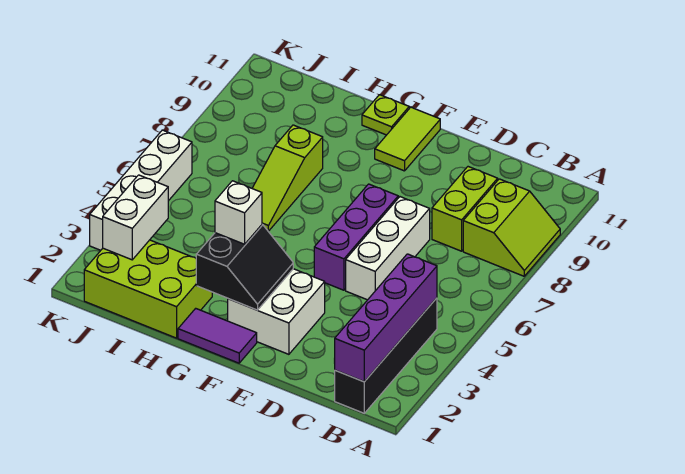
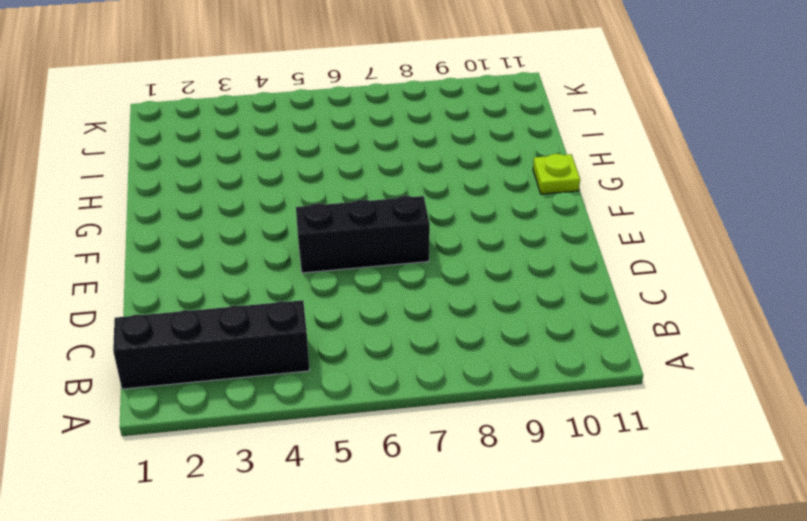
black 1x3 brick [296,196,430,273] -> purple 1x3 brick [314,184,398,290]
none -> lime 2x2 slope [463,179,560,276]
none -> lime 1x2 brick [432,167,498,251]
none -> white 1x3 brick [346,197,430,300]

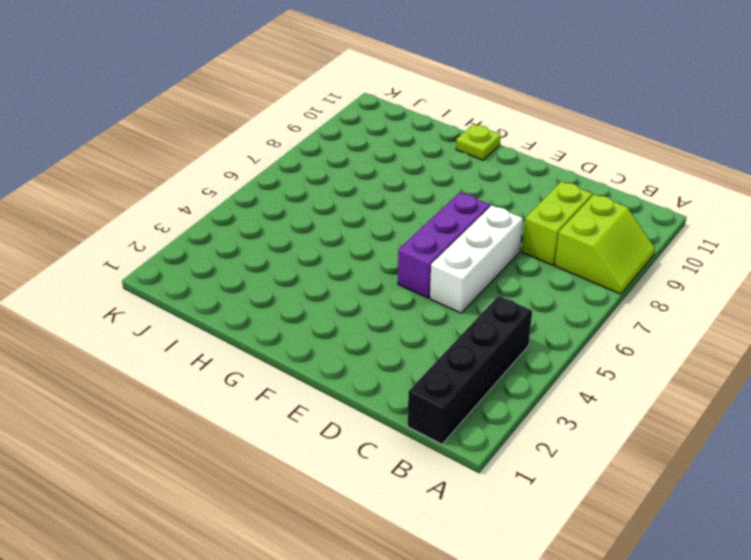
none -> white 2x2 brick [228,269,325,354]
none -> purple 1x2 tile [178,308,257,363]
none -> lime 1x2 tile [375,107,440,171]

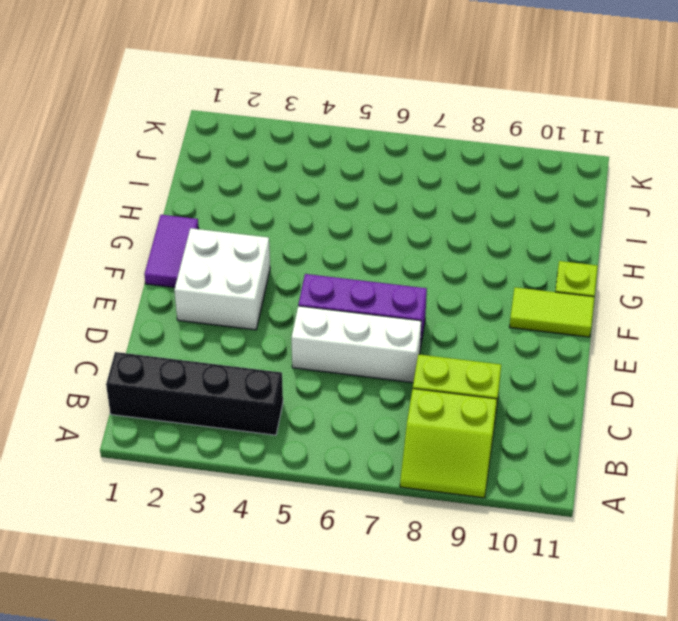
none -> lime 2x3 brick [84,240,212,338]
none -> lime 1x3 slope [252,125,323,231]
none -> white 1x4 brick [90,130,192,250]

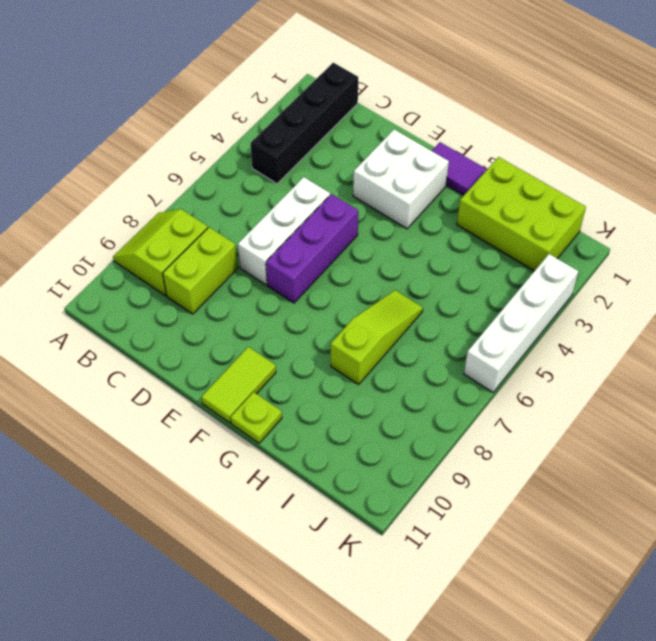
none -> purple 1x4 brick [334,254,437,382]
none -> black 2x2 slope [196,225,293,310]
none -> white 1x2 brick [103,175,168,260]

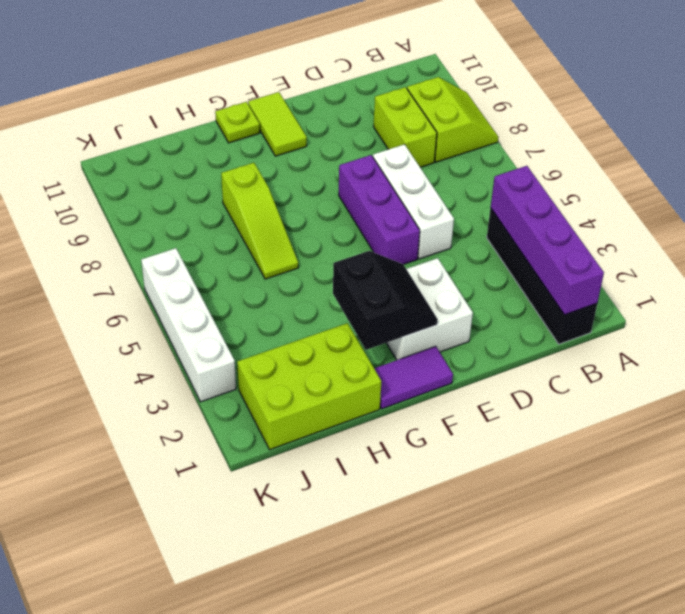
none -> white 1x2 brick [103,175,168,260]
none -> white 1x1 brick [215,181,262,244]

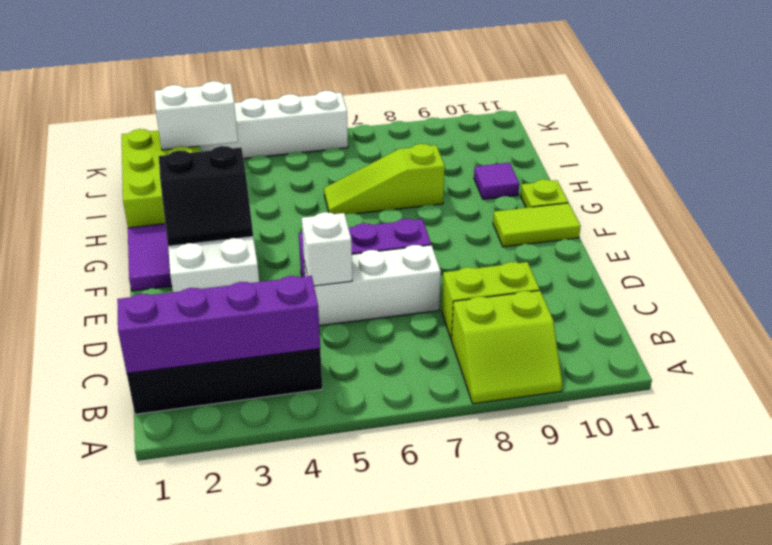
white 1x1 brick [302,212,352,286] -> white 1x1 brick moved to [215,181,262,244]
purple 1x1 tile [474,163,519,199] -> none

